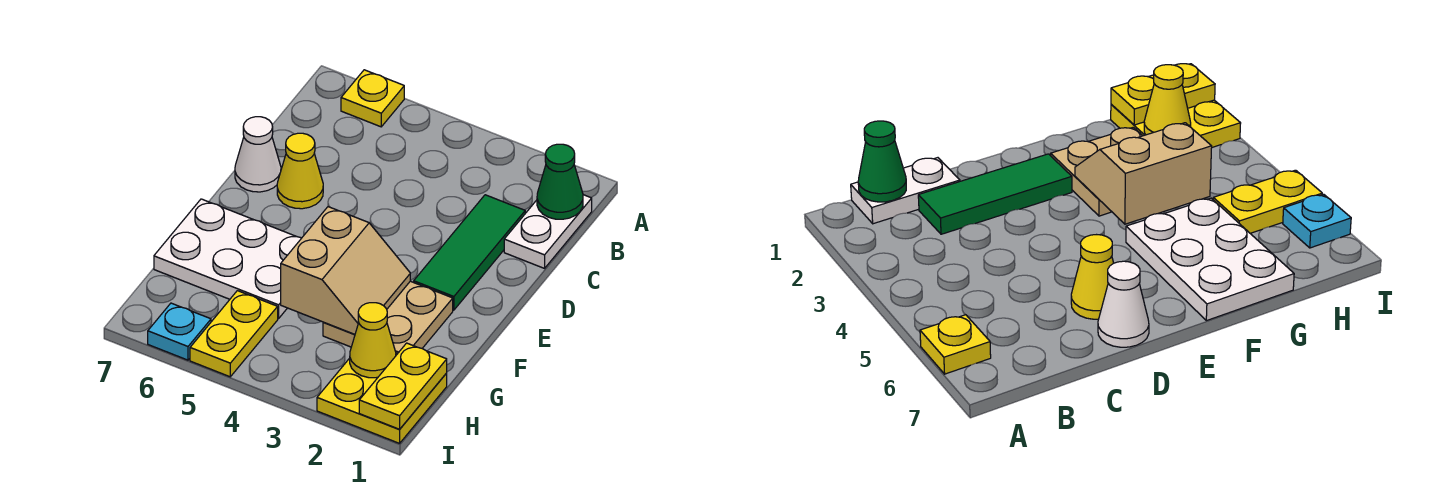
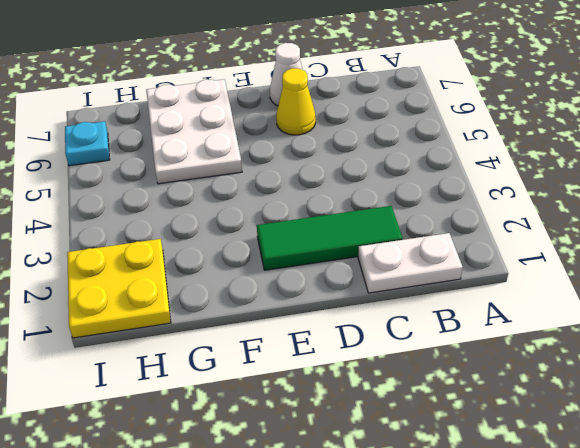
none -> yellow 1x1 plate [341,70,404,127]
none -> tan 2x2 plate [323,281,453,354]
none -> yellow 1x2 plate [190,291,278,377]

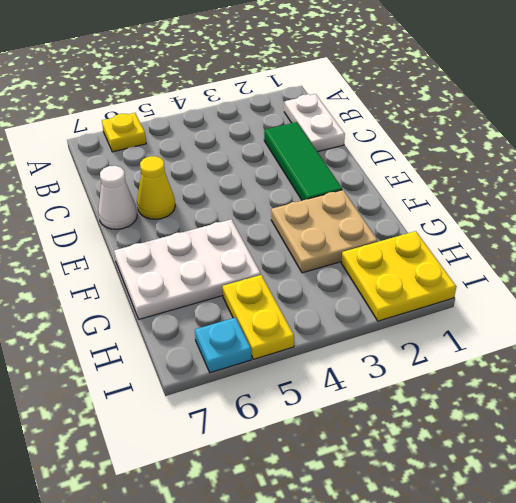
none -> green 1x1 cone [537,144,583,219]
none -> tan 2x2 slope [281,207,410,335]
none -> yellow 1x2 plate [359,343,447,429]

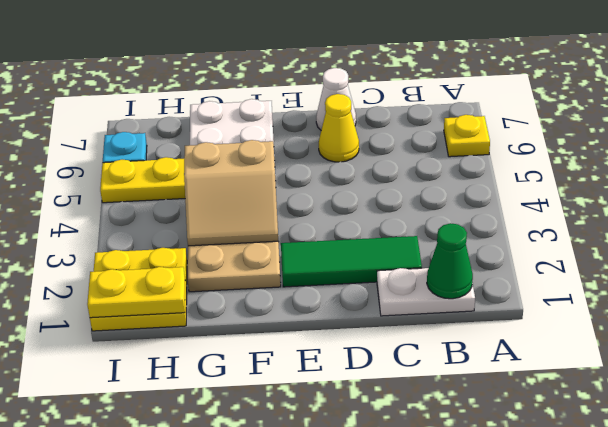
none -> yellow 1x1 cone [350,303,396,378]

